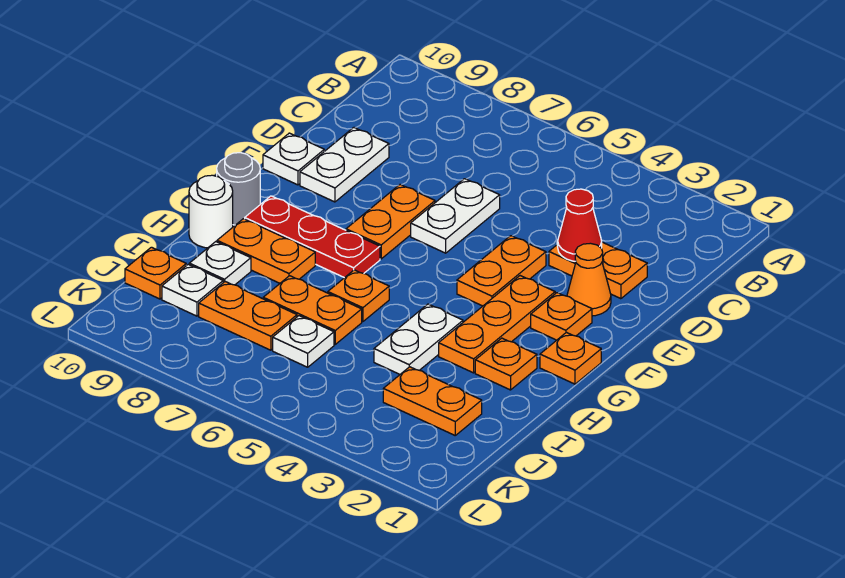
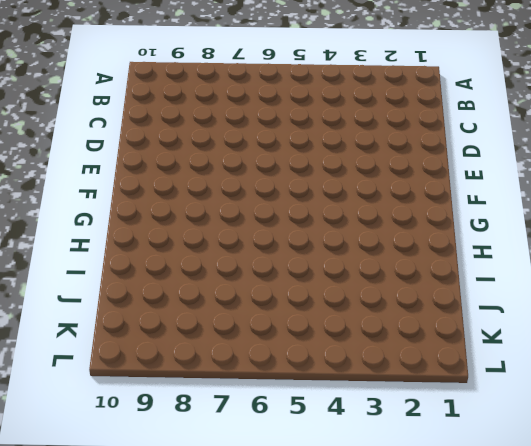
none -> orange 1x2 plate [549,242,647,299]
none -> white 1x2 plate [411,179,500,253]
none -> white 1x2 plate [300,128,389,202]

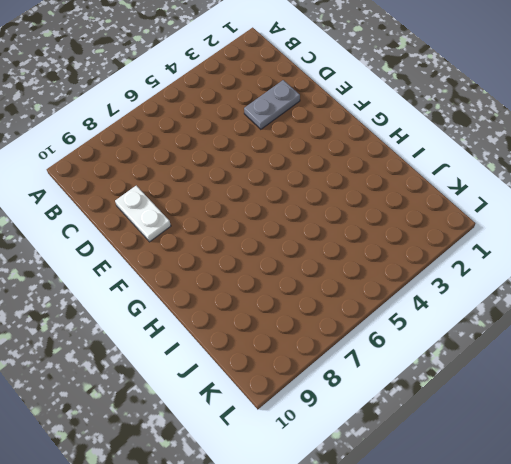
grey 1x2 plate [244,80,300,129] -> orange 1x2 plate [549,242,647,299]
none -> white 1x2 plate [411,179,500,253]
none -> orange 1x1 cone [567,243,611,316]
none -> orange 1x2 plate [457,236,546,306]

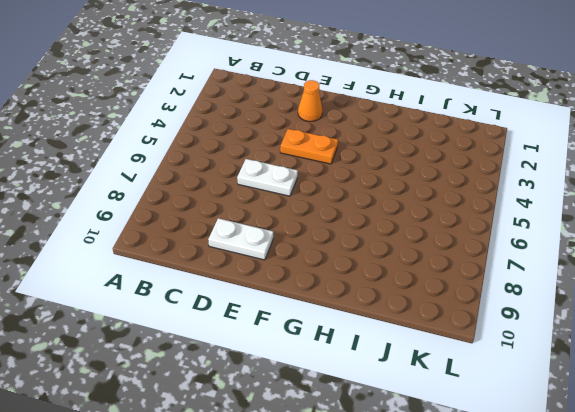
none -> orange 1x2 plate [549,242,647,299]
none -> orange 1x2 plate [346,185,435,259]
none -> white 1x1 plate [263,133,324,185]

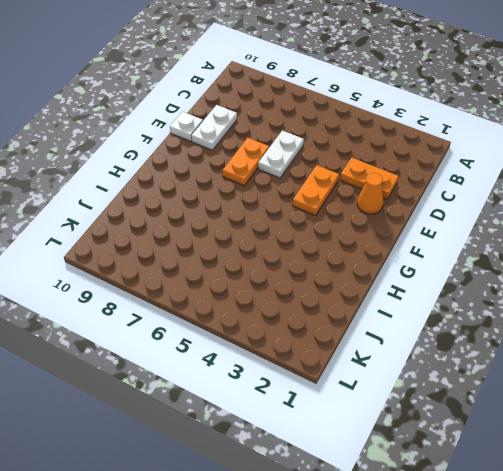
none -> orange 1x1 plate [531,293,592,340]
none -> orange 1x3 plate [439,276,555,373]
none -> orange 1x1 plate [540,332,601,384]

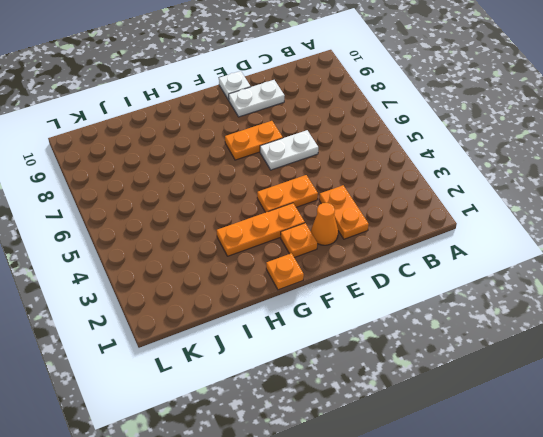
none -> red 1x3 plate [245,196,380,278]
none -> grey 1x1 round brick [217,153,260,225]
none -> orange 1x1 plate [475,338,537,390]

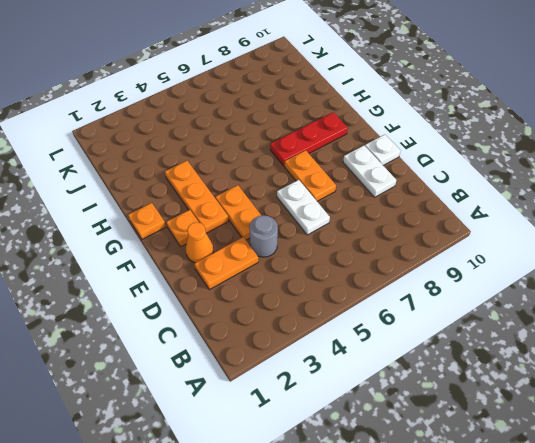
grey 1x1 round brick [249,215,278,257] -> grey 1x1 round brick moved to [217,153,260,225]
none -> orange 1x1 plate [475,338,537,390]
none -> white 1x2 plate [374,304,463,374]
none -> orange 1x1 plate [328,270,389,322]

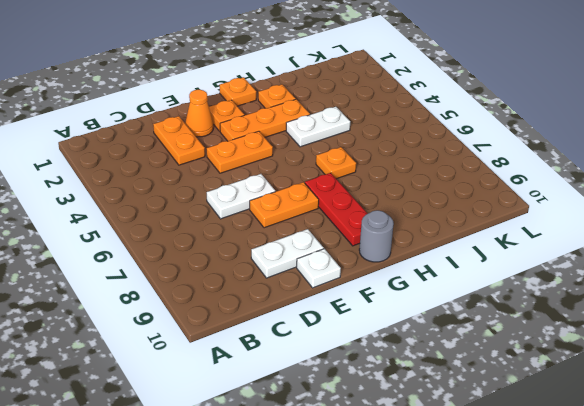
none -> orange 1x2 plate [217,219,315,283]
none -> white 1x1 round brick [189,175,233,248]
none -> orange 1x2 plate [263,276,362,344]

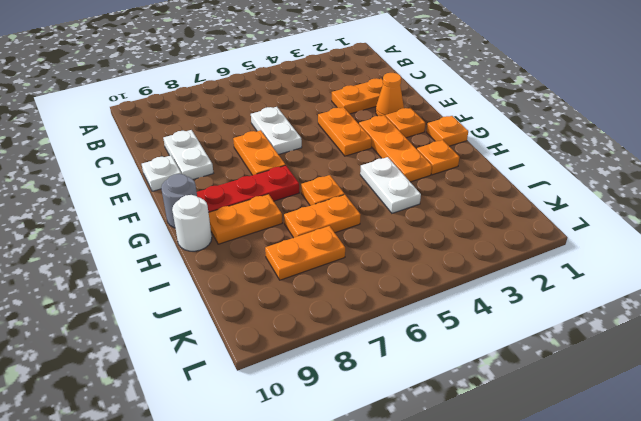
none -> white 1x1 plate [189,242,251,285]
none -> orange 1x2 plate [383,367,482,435]
none -> white 1x1 plate [273,316,334,367]

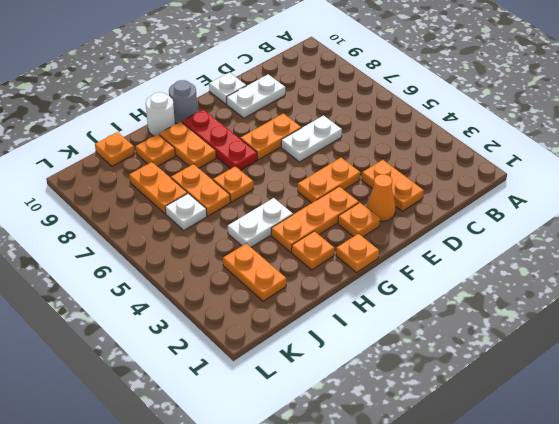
orange 1x1 plate [136,134,175,166] -> white 1x1 plate [189,242,251,285]
none -> white 1x1 plate [162,264,223,316]
none -> red 1x1 cone [558,189,602,261]

